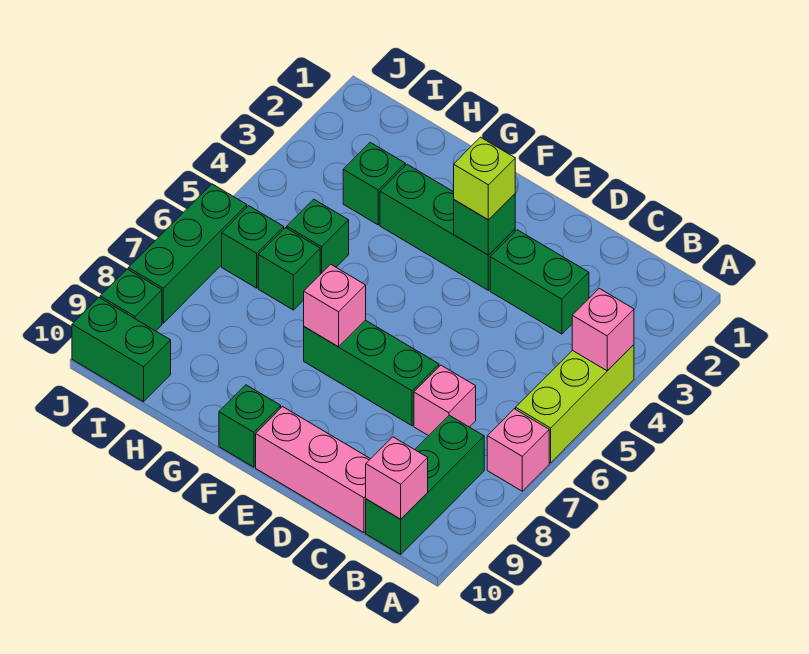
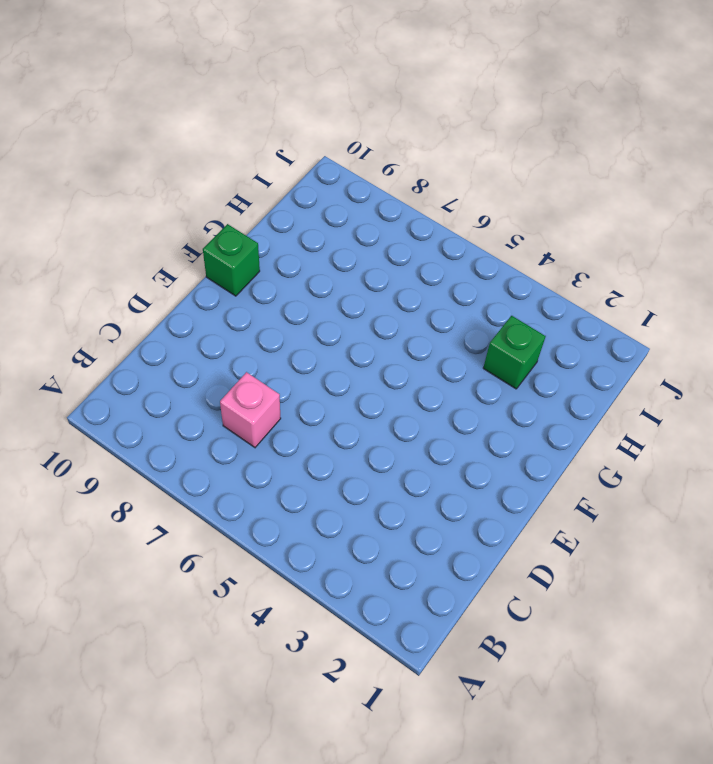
none -> lime 1x3 brick [516,345,634,463]
none -> pink 1x1 brick [487,409,549,491]
none -> green 1x3 brick [366,415,484,554]

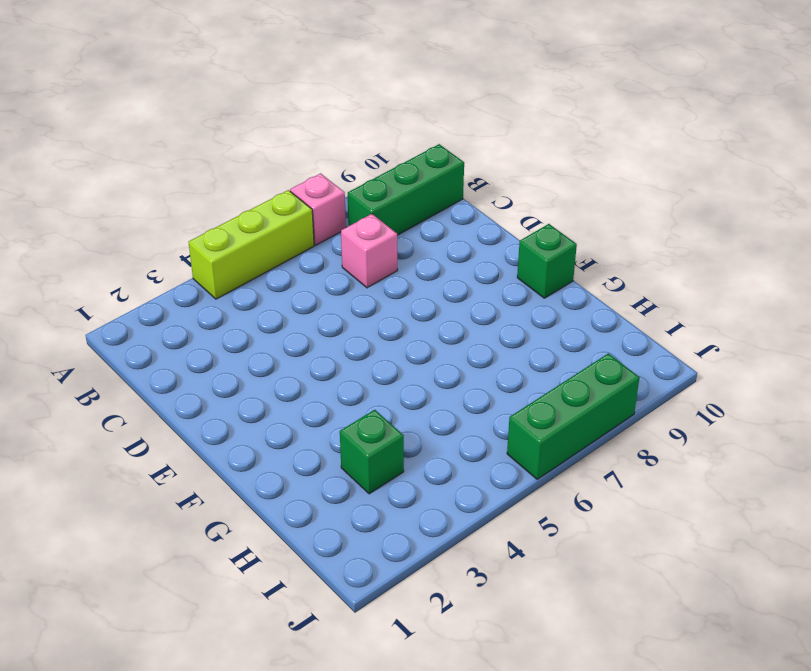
none -> green 1x2 brick [490,230,589,334]
none -> pink 1x3 brick [256,407,370,533]
none -> green 1x3 brick [304,320,439,426]

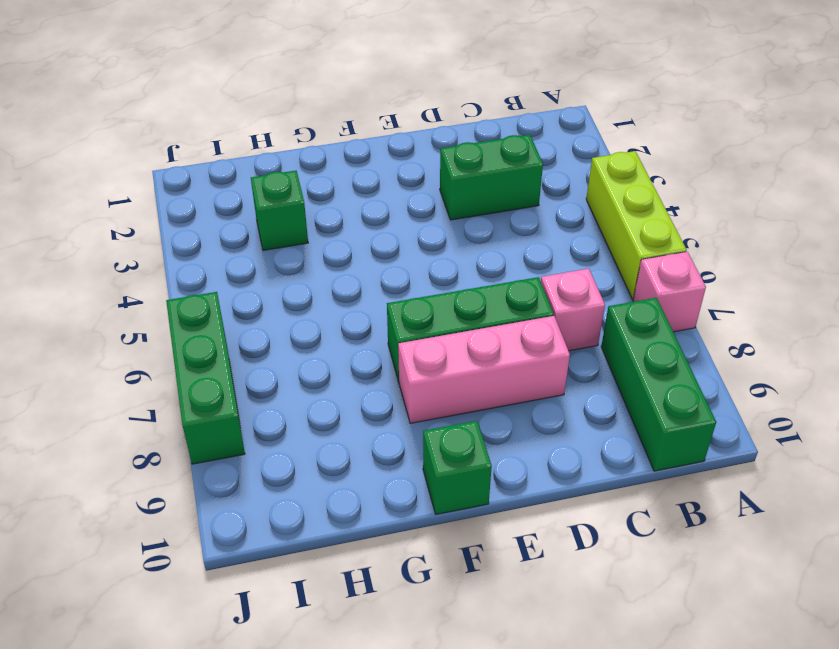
pink 1x3 brick [398,316,570,423] -> pink 1x3 brick moved to [256,407,370,533]
none -> green 1x3 brick [380,164,515,290]
none -> green 1x1 brick [287,199,349,274]
none -> green 1x1 brick [258,228,320,310]

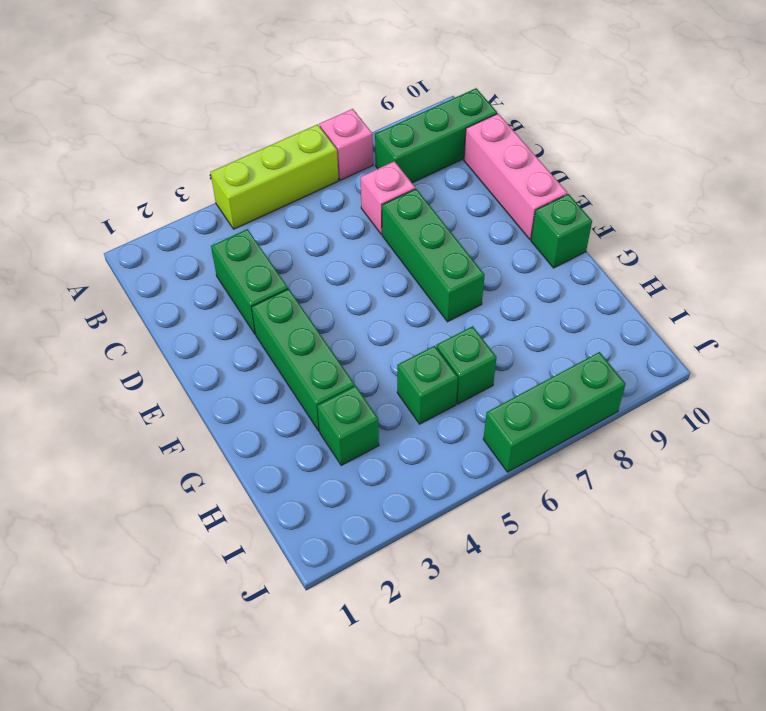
none -> green 1x1 brick [222,206,284,288]
none -> green 1x2 brick [72,298,171,402]
none -> green 1x1 brick [100,269,162,331]

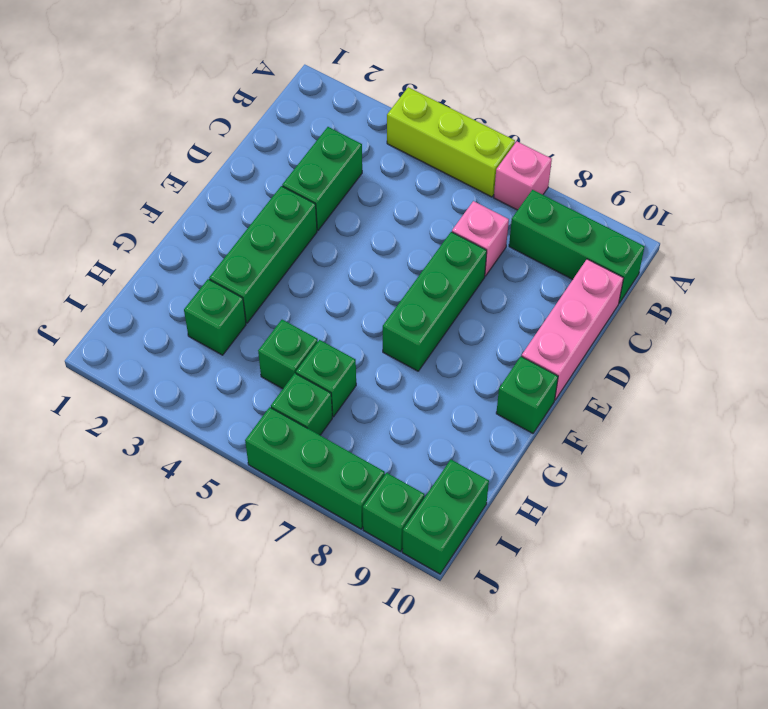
none -> pink 1x1 brick [572,288,634,371]
none -> pink 1x1 brick [366,437,428,519]
none -> green 1x1 brick [454,194,515,255]

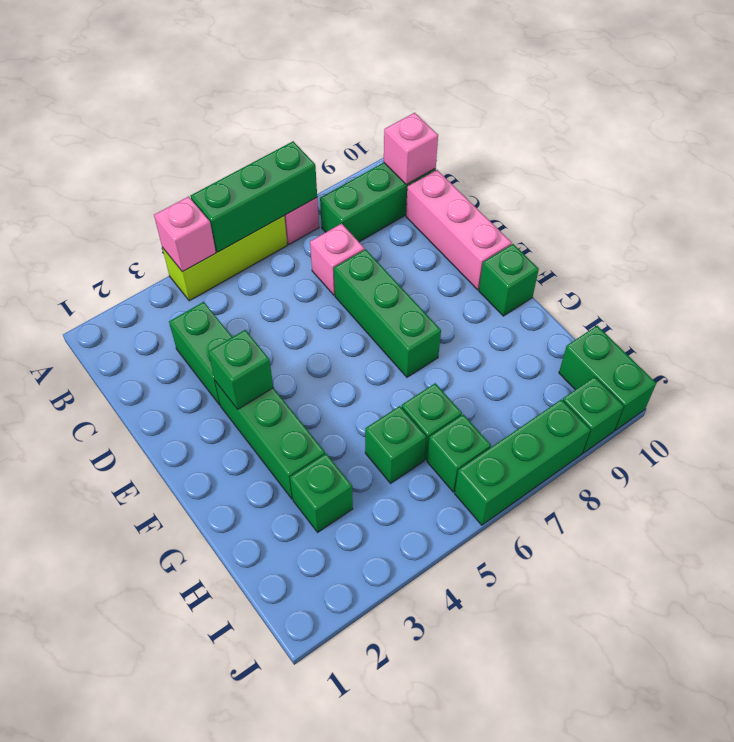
green 1x3 brick [191,141,317,252] -> none
none -> pink 1x1 brick [304,264,366,347]
none -> lime 1x1 brick [454,137,515,220]

